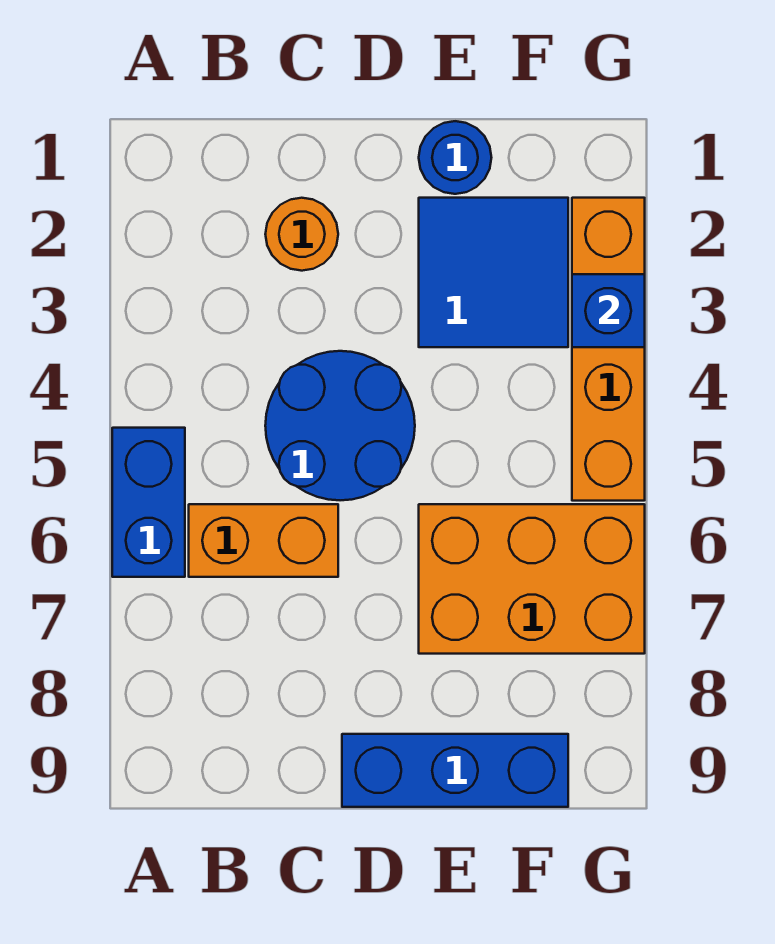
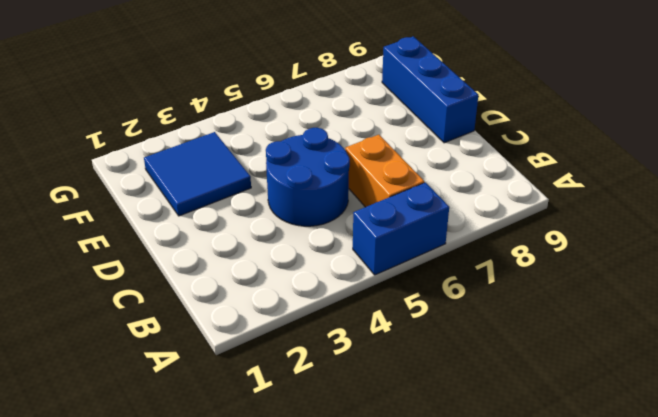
none -> orange 1x1 round brick [265,198,338,271]
none -> blue 1x1 round brick [419,121,492,194]

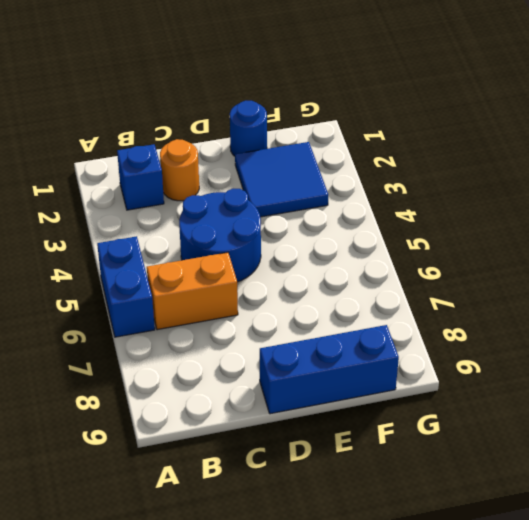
blue 1x1 brick [117,144,164,210] -> blue 1x1 brick moved to [572,274,645,347]
none -> orange 2x3 brick [419,504,645,654]
none -> orange 1x4 brick [572,198,645,501]

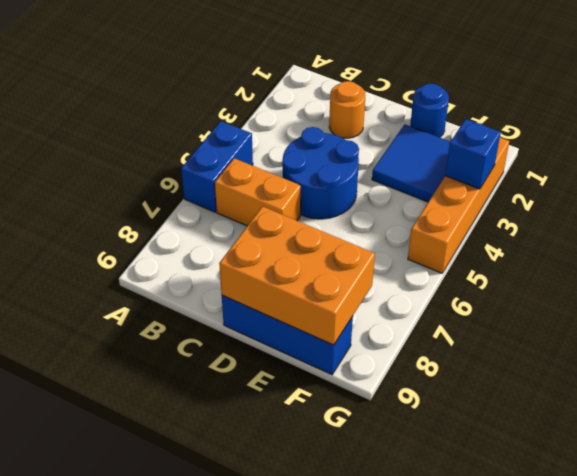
orange 2x3 brick [219,206,375,345] -> orange 2x3 brick moved to [419,504,645,654]

